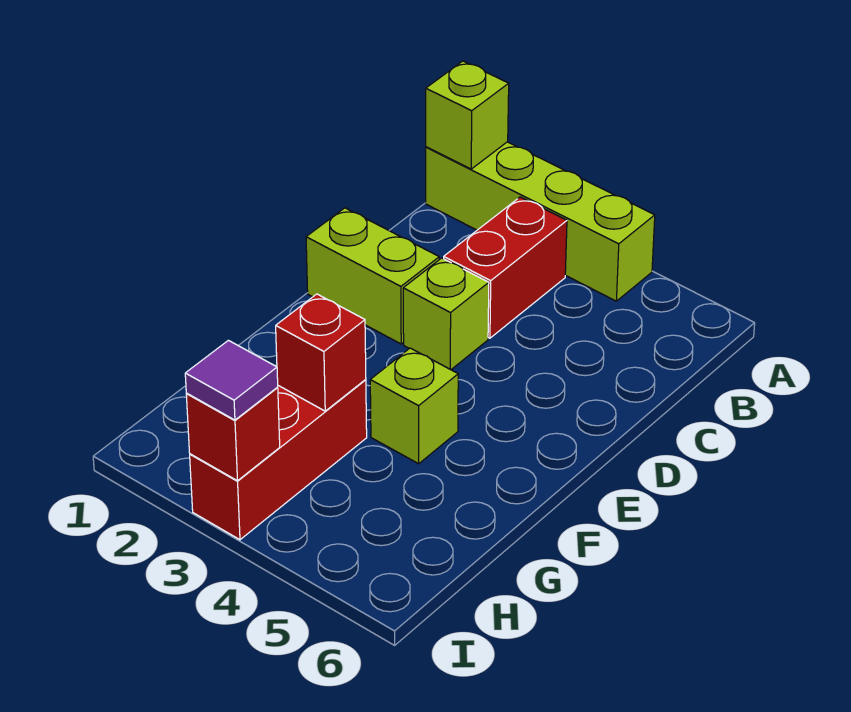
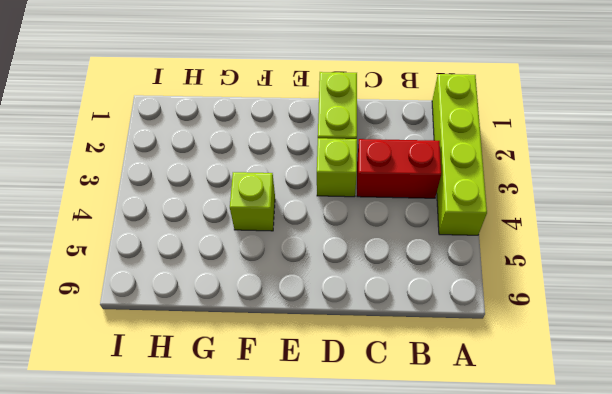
none -> red 1x3 brick [190,380,367,540]
none -> lime 1x1 brick [426,61,509,169]

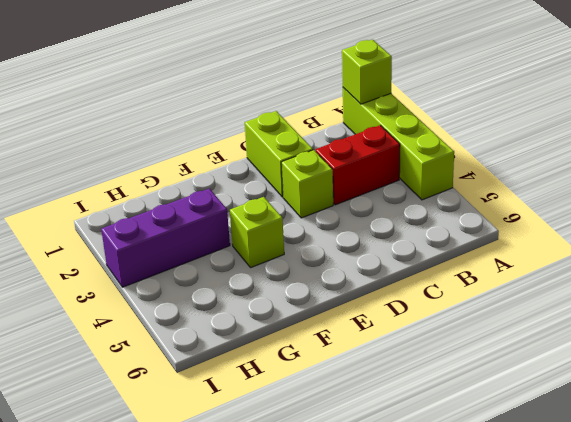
purple 1x3 brick [101,189,230,287] -> red 1x3 brick [190,380,367,540]
none -> red 1x1 brick [276,294,366,411]
none -> red 1x1 brick [186,387,280,481]

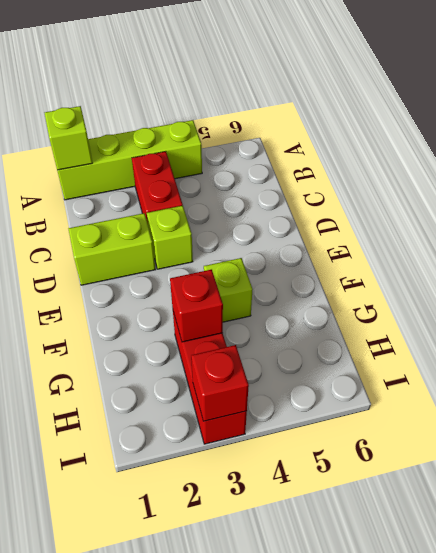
none -> purple 1x1 tile [185,340,278,420]

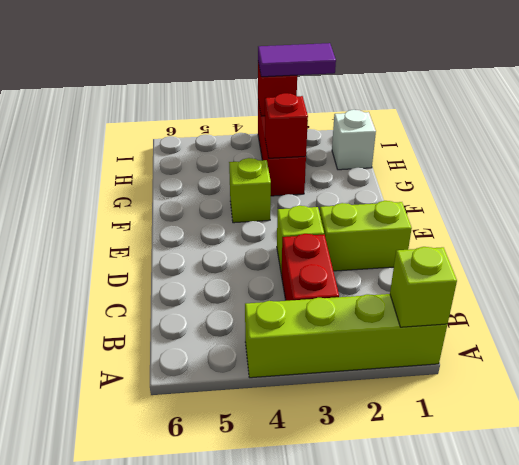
white 1x1 brick [332,110,376,170] -> none
purple 1x2 tile [258,43,336,77] -> purple 1x1 tile [185,340,278,420]

